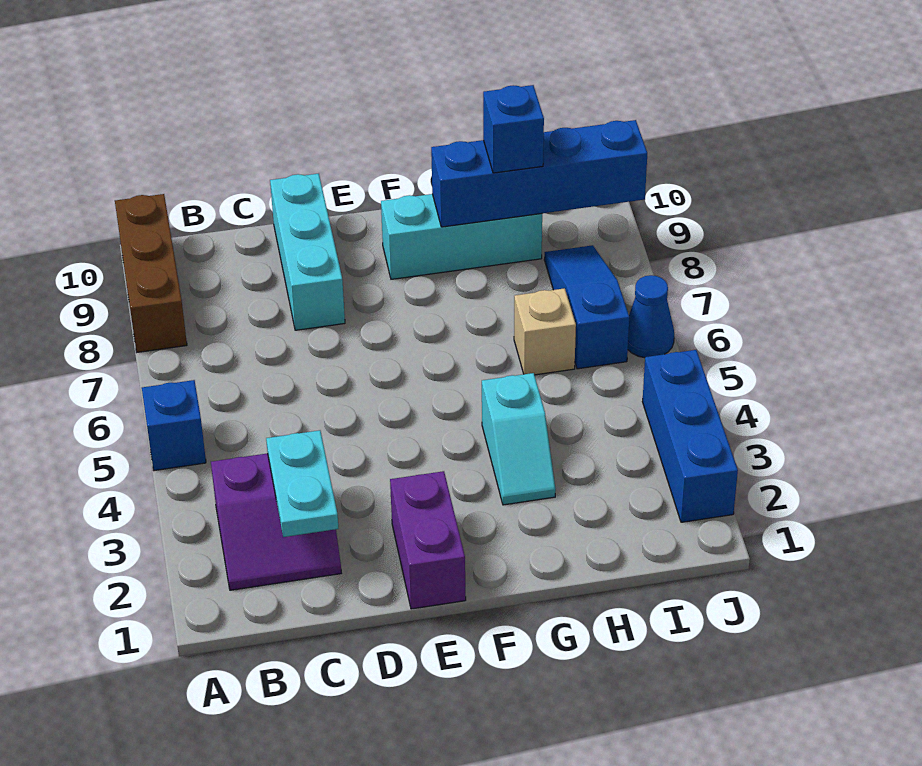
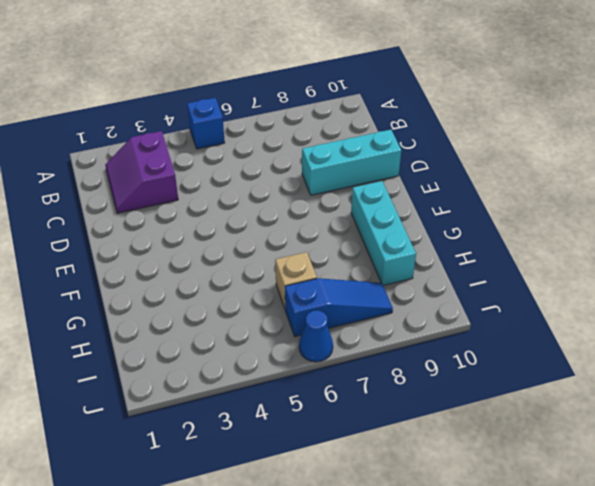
none -> brown 1x3 brick [115,194,187,352]
none -> purple 1x2 brick [390,471,466,609]
none -> cyan 1x2 slope [482,373,556,505]

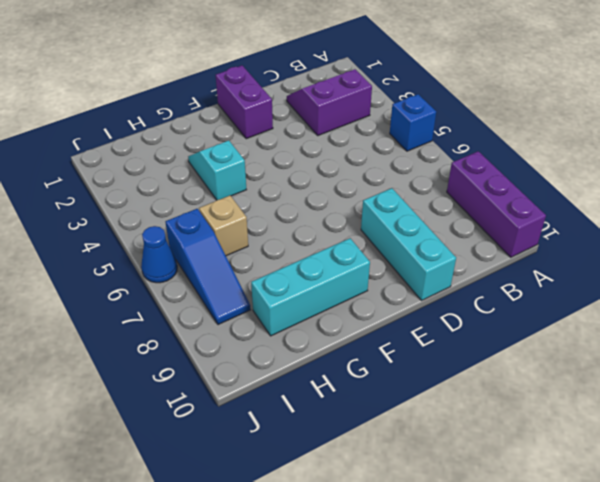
purple 1x3 brick [447,151,546,257] -> brown 1x3 brick [115,194,187,352]
none -> blue 1x3 brick [642,350,738,522]
none -> cyan 1x2 plate [266,430,339,537]
none -> blue 1x4 brick [431,120,647,227]

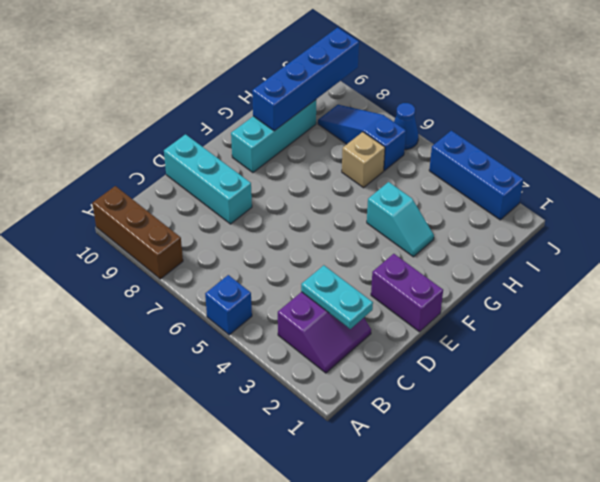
none -> blue 1x1 brick [483,85,544,173]

